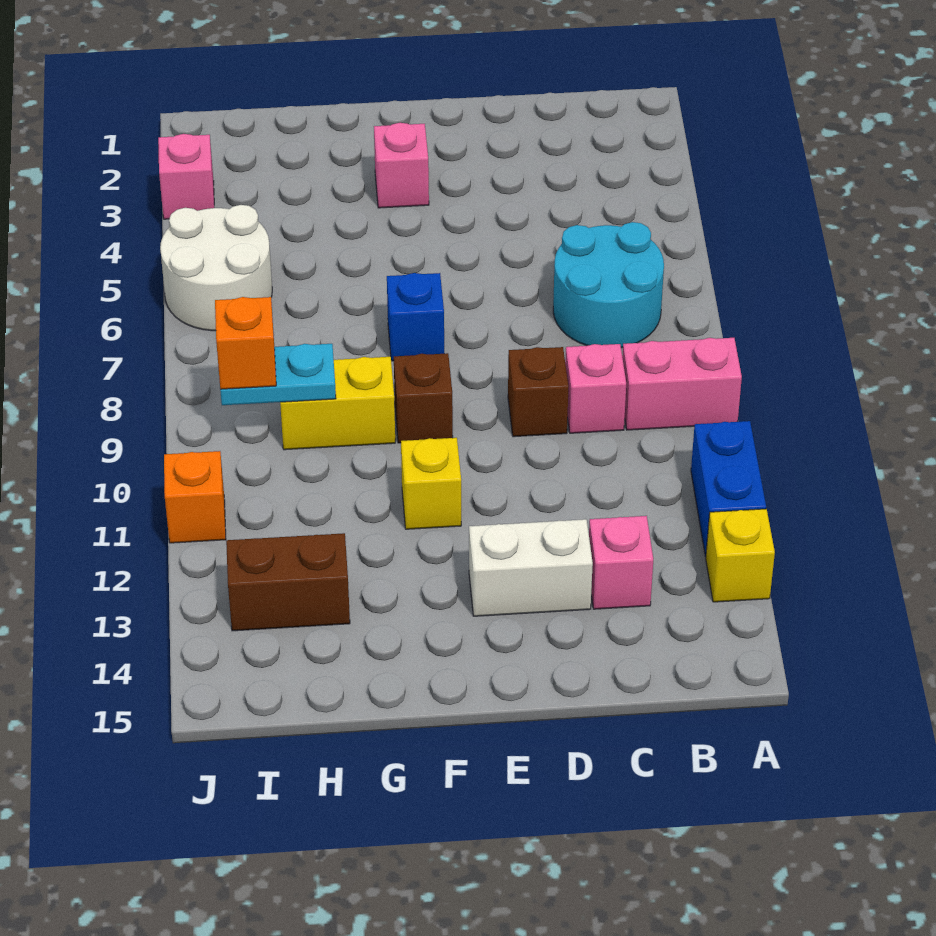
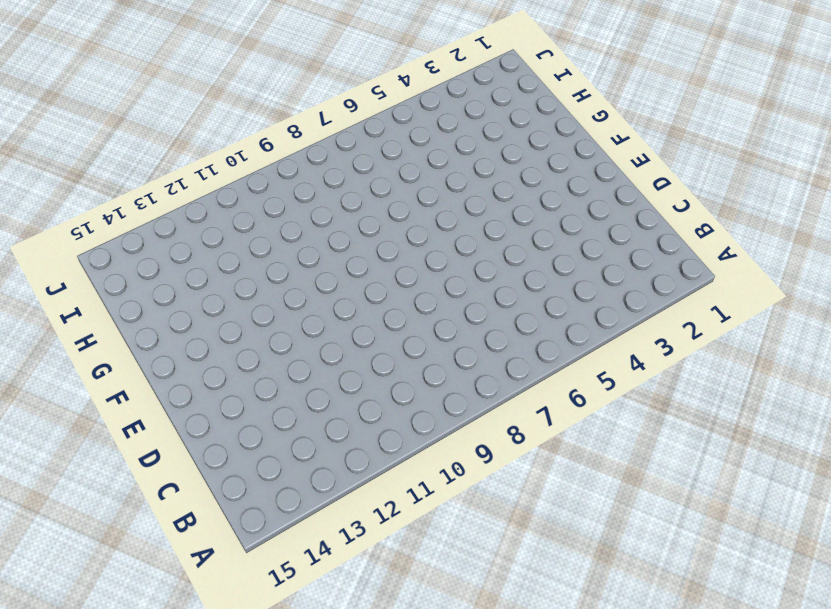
none -> pink 1x2 brick [622,338,742,430]
none -> blue 1x2 brick [691,421,766,556]
none -> yellow 1x1 brick [706,509,775,602]

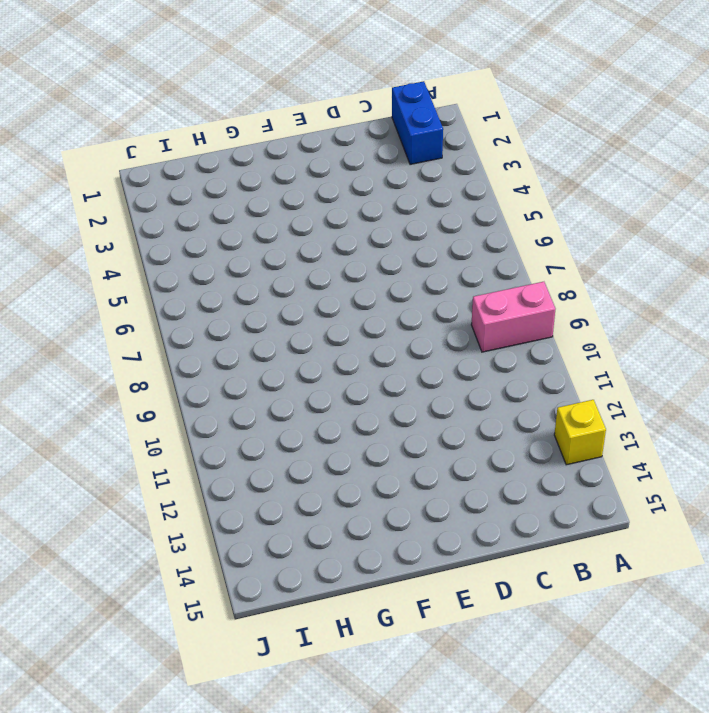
blue 1x2 brick [392,81,443,164] -> blue 1x2 brick moved to [691,421,766,556]
none -> cyan 2x2 round brick [553,222,664,348]
none -> pink 1x1 brick [565,344,626,433]
none -> pink 1x1 brick [589,516,653,609]

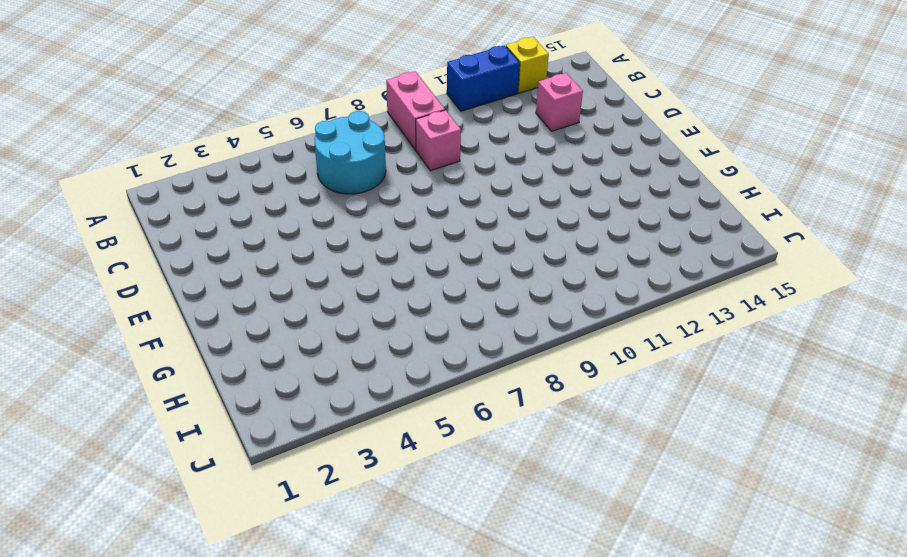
none -> brown 1x1 brick [508,347,568,437]
none -> white 1x2 brick [469,519,593,616]
none -> pink 1x1 brick [374,123,429,208]

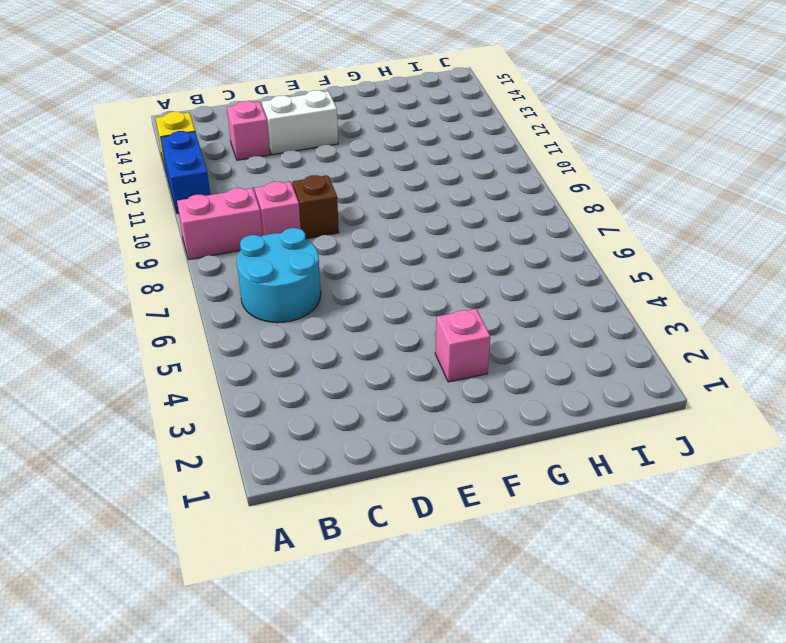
none -> blue 1x1 brick [387,273,444,361]
none -> brown 1x1 brick [394,353,453,443]
none -> yellow 1x1 brick [401,438,461,529]

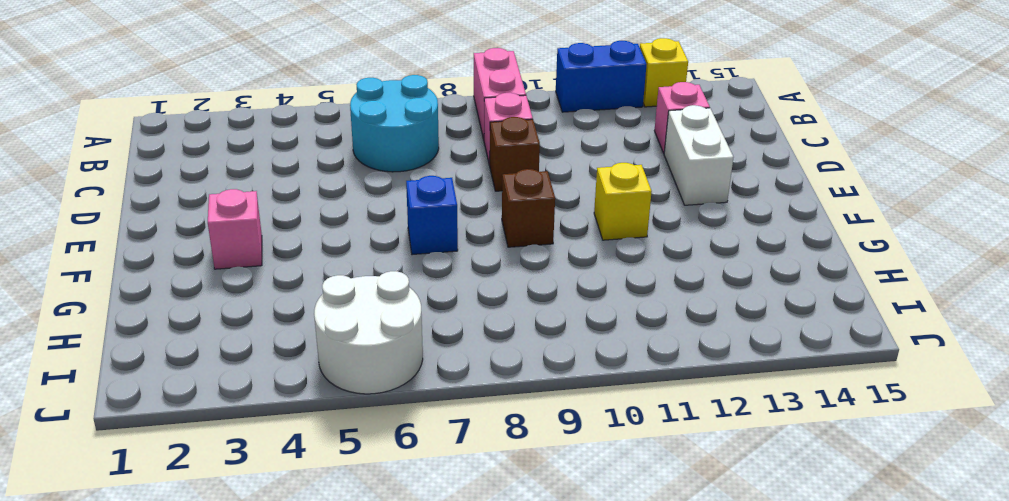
none -> yellow 1x2 brick [280,357,395,450]
none -> brown 1x2 brick [226,533,350,631]
none -> pink 1x1 brick [158,134,214,219]

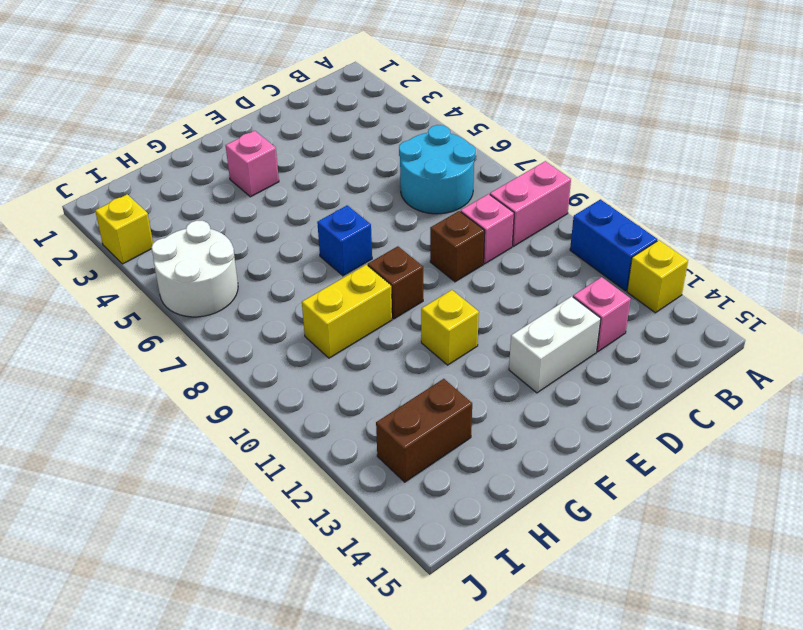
yellow 1x1 brick [95,194,153,264] -> pink 1x1 brick [158,134,214,219]
none -> orange 1x1 brick [164,451,226,543]
none -> cyan 1x2 plate [220,344,336,405]
none -> orange 1x1 brick [215,297,276,389]

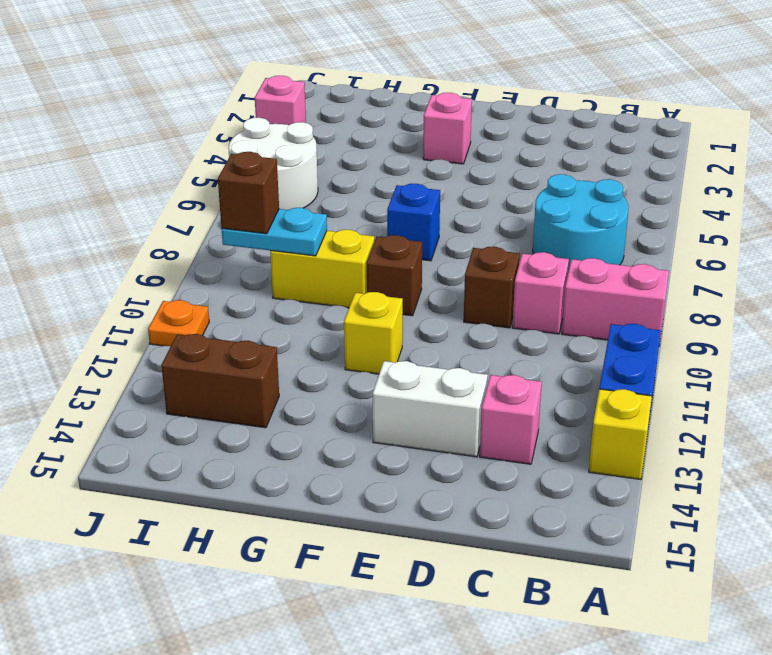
brown 1x1 brick [218,152,279,234] -> orange 1x1 brick [215,297,276,389]
orange 1x1 plate [148,300,209,347] -> orange 1x1 brick [164,451,226,543]

